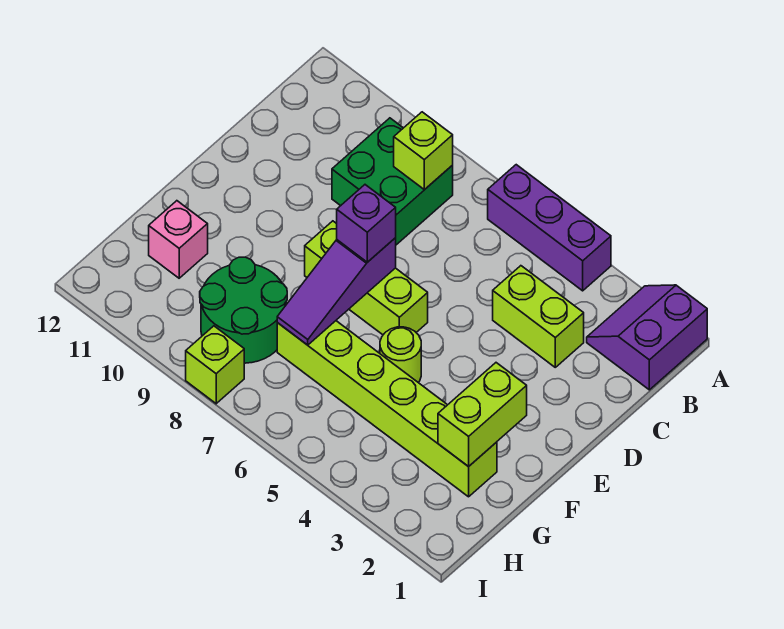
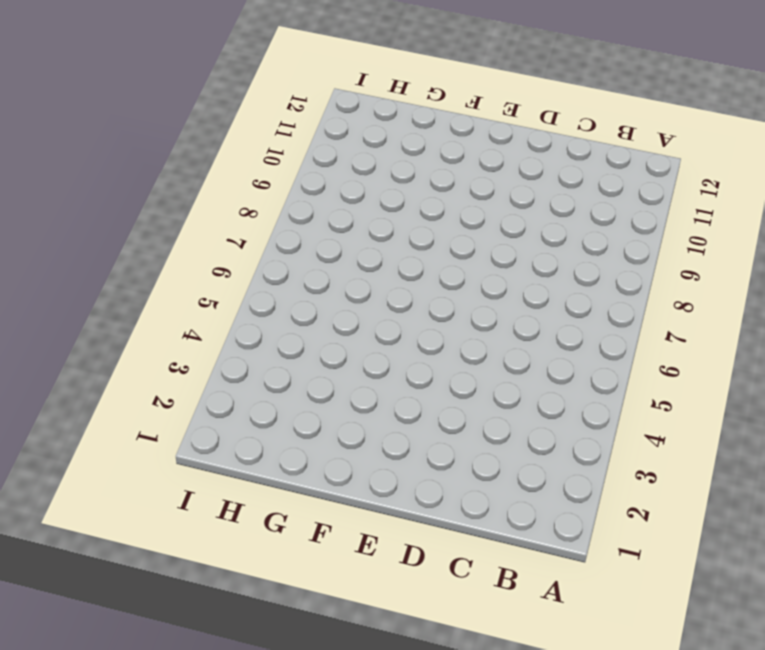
none -> purple 2x2 slope [587,285,707,390]
none -> purple 1x3 brick [488,165,611,291]
none -> green 2x2 brick [332,118,453,245]

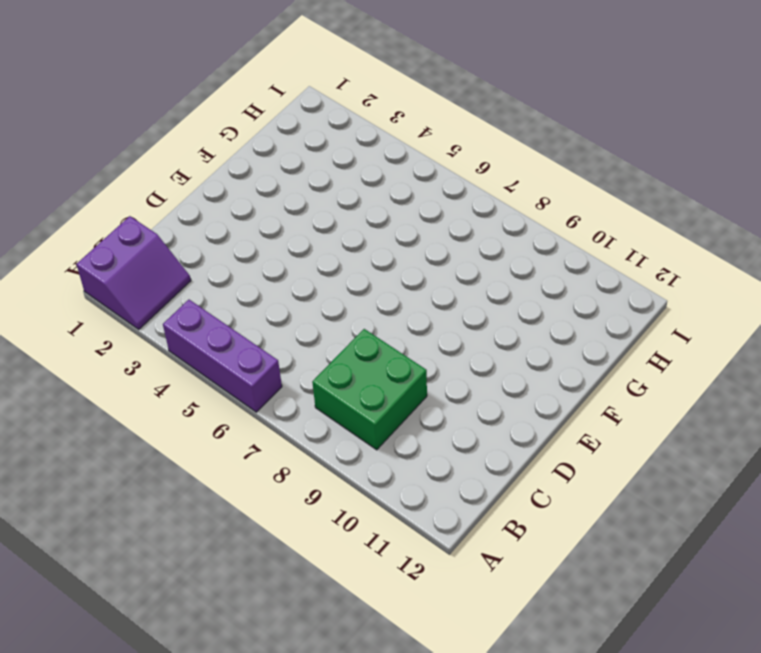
none -> lime 1x2 brick [493,266,584,367]
none -> lime 1x3 brick [305,221,428,335]
none -> lime 1x1 round brick [380,327,421,382]

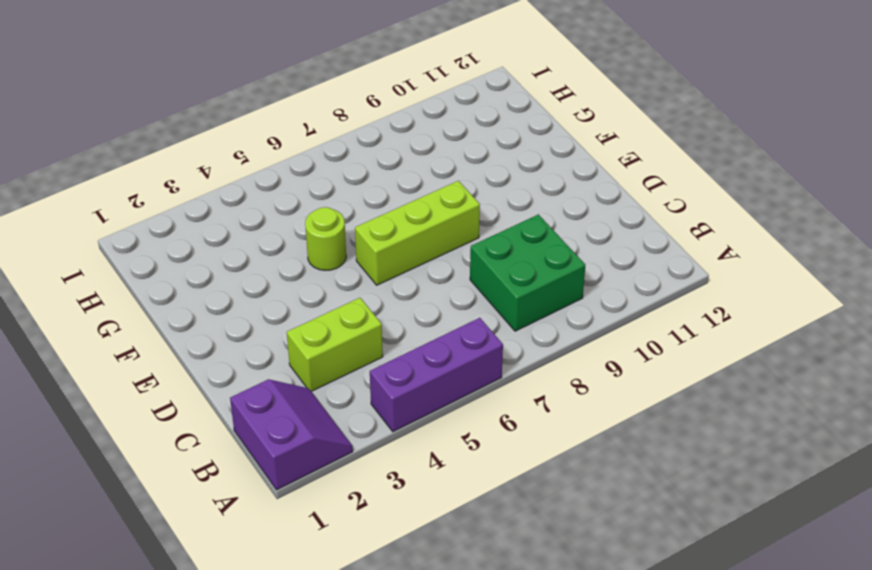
none -> lime 1x6 brick [277,321,497,497]
none -> green 2x2 round brick [200,257,287,363]
none -> pink 1x1 brick [149,201,208,278]

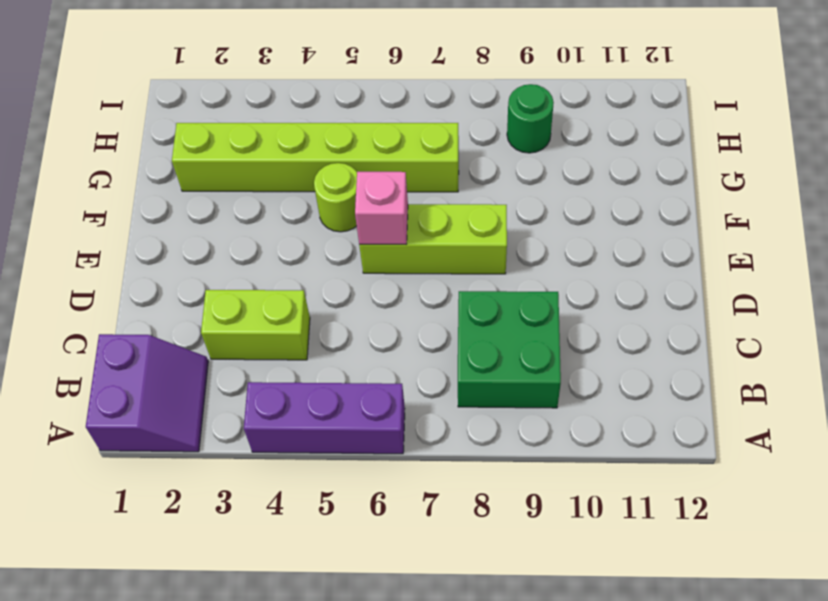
pink 1x1 brick [355,172,408,245] -> pink 1x1 brick moved to [149,201,208,278]
green 1x1 round brick [507,84,554,153] -> green 2x2 round brick [200,257,287,363]
none -> lime 1x1 brick [186,326,244,404]
none -> lime 1x1 brick [394,112,453,190]
none -> purple 1x3 slope [277,238,396,345]

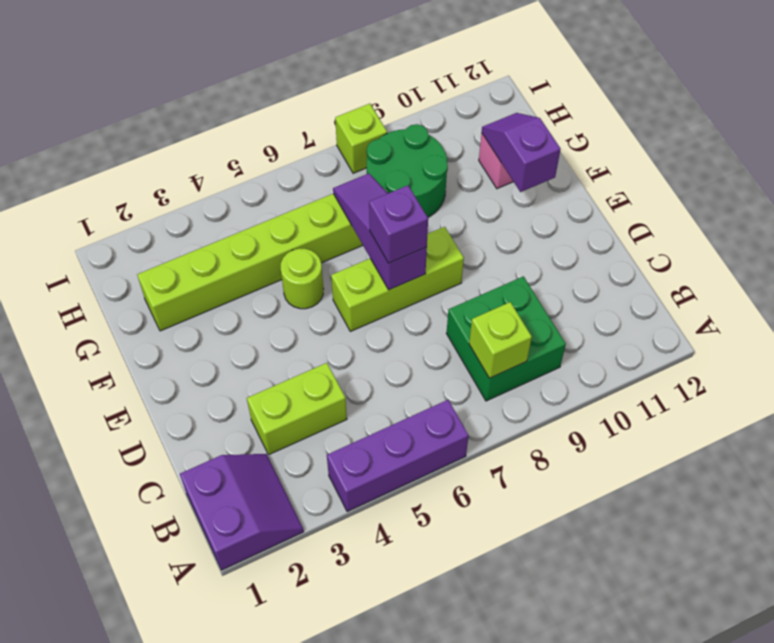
purple 1x2 slope [482,113,560,192] -> none
none -> lime 1x2 brick [438,363,527,467]

